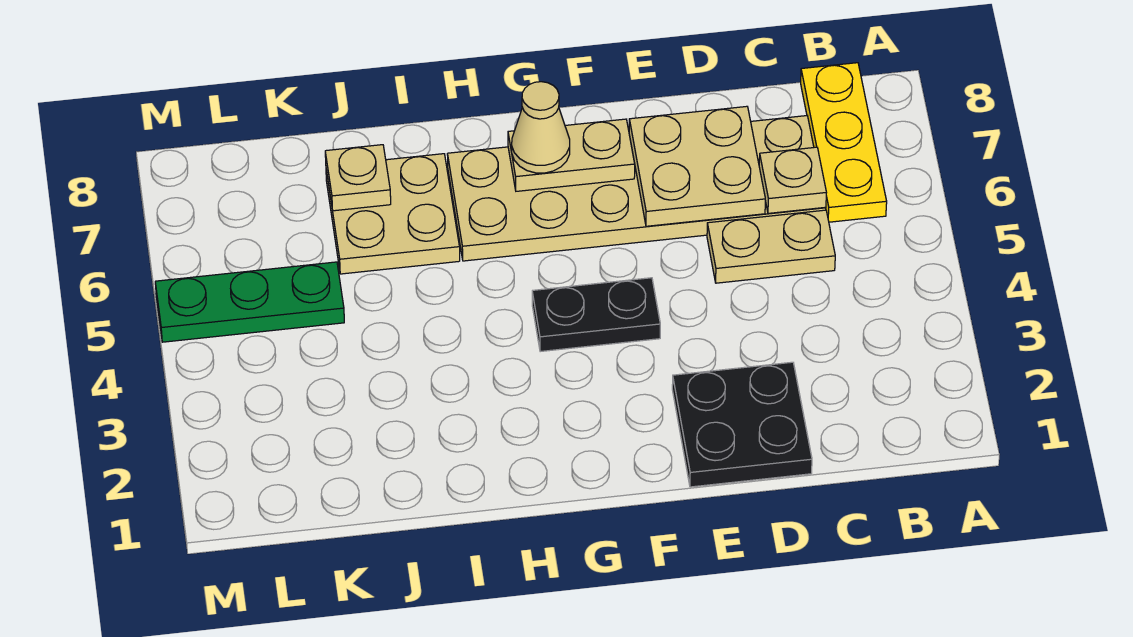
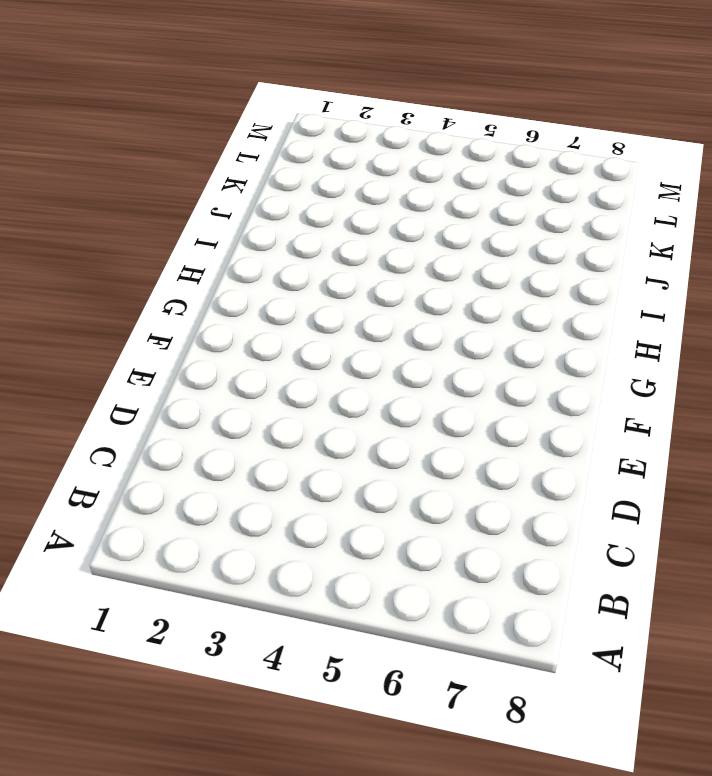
none -> yellow 1x3 plate [801,63,887,222]
none -> tan 1x2 plate [707,210,835,283]
none -> tan 2x6 plate [447,116,826,261]

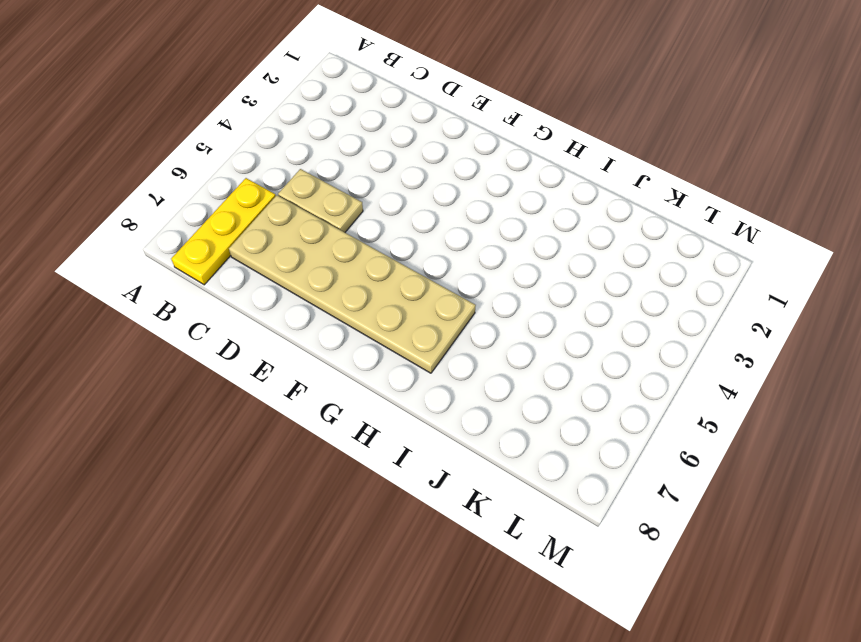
none -> black 2x2 plate [672,362,812,487]
none -> black 1x2 plate [532,278,660,352]
none -> tan 2x2 plate [326,154,460,274]

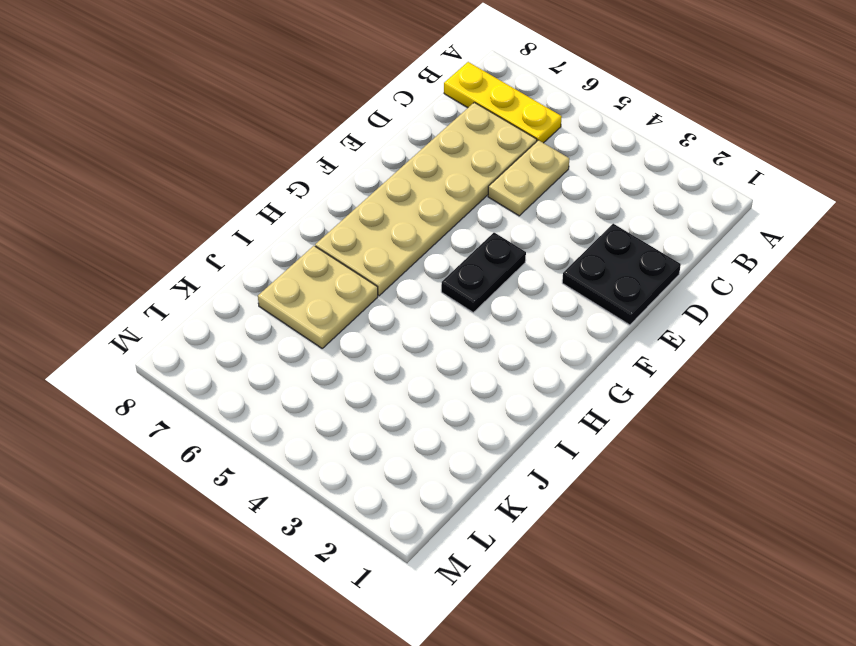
none -> green 1x3 plate [155,262,344,342]
none -> tan 1x1 plate [759,147,826,213]
none -> tan 2x2 plate [629,106,765,226]

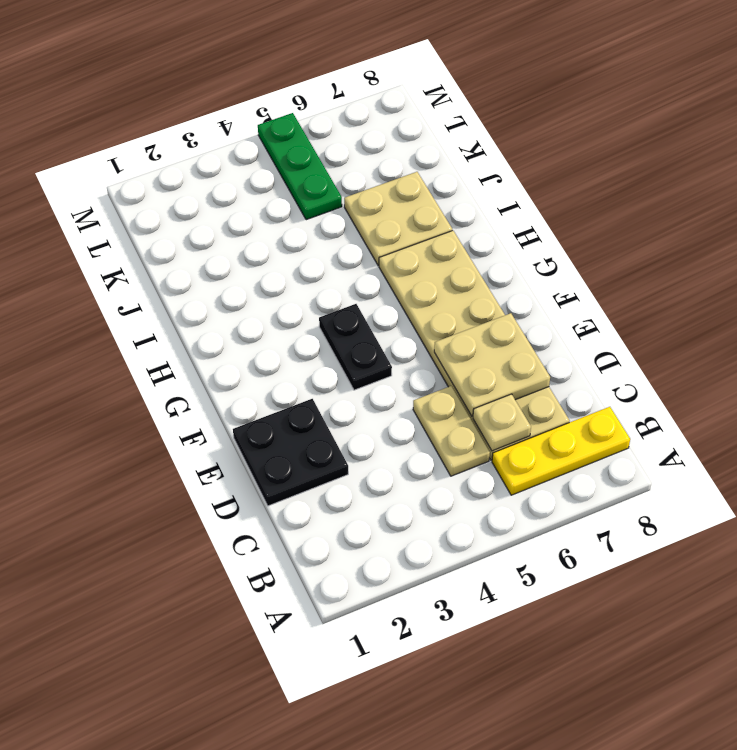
none -> tan 1x2 plate [508,119,635,191]
none -> tan 1x1 plate [325,145,391,211]
none -> tan 1x1 cone [512,82,570,173]

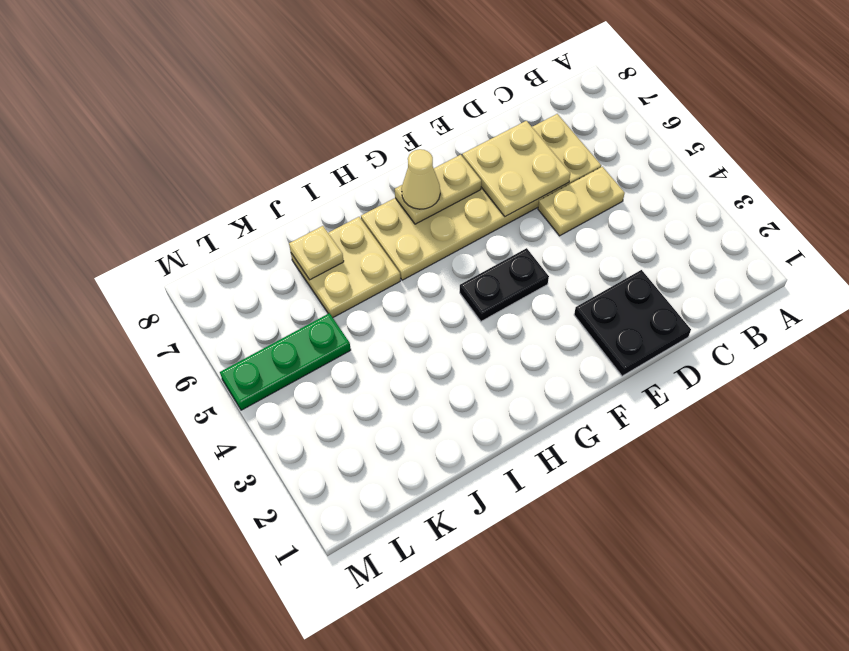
none -> yellow 1x3 plate [801,63,887,222]
none -> tan 1x1 plate [759,147,826,213]

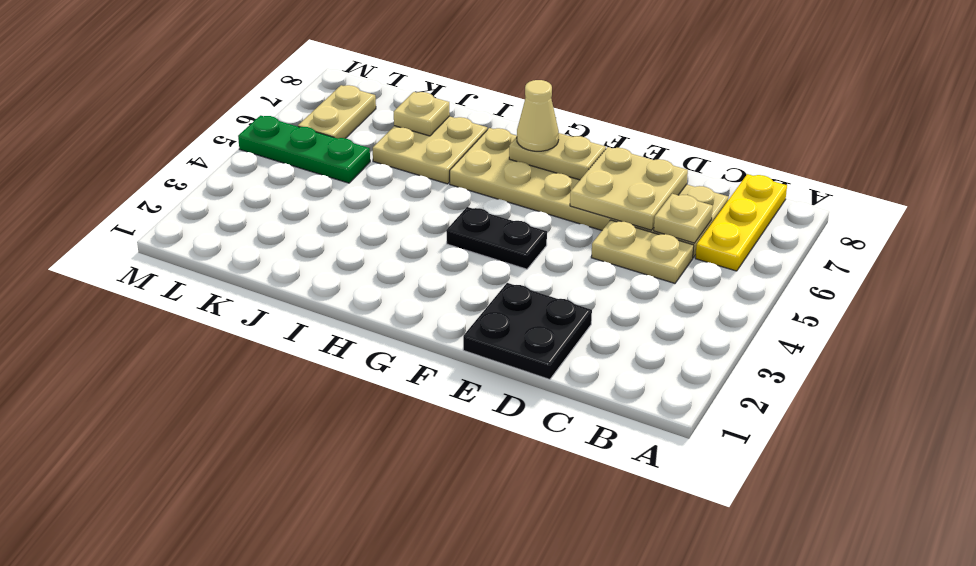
tan 1x2 plate [298,85,376,138] -> none

